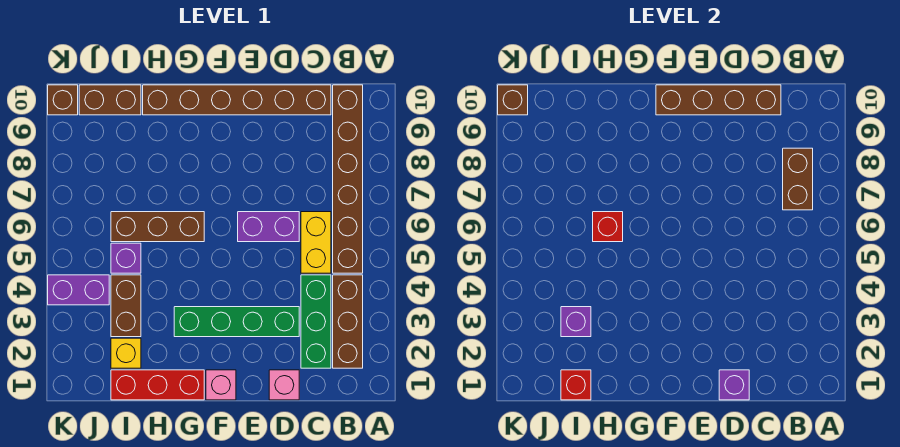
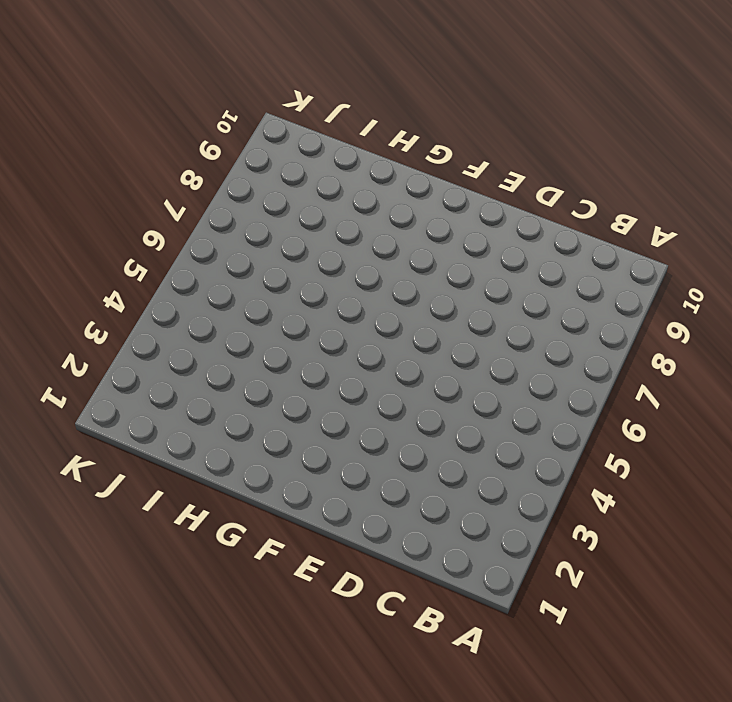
none -> brown 1x3 brick [333,275,363,368]
none -> brown 1x6 brick [333,85,363,273]
none -> green 1x3 brick [301,275,331,368]

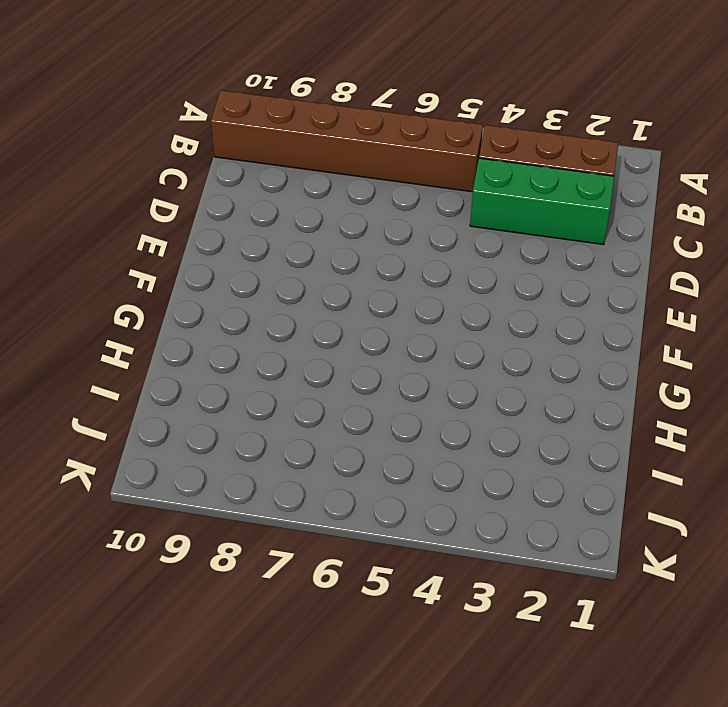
none -> yellow 1x2 brick [301,212,331,273]
none -> brown 1x6 brick [143,85,331,115]
none -> pink 1x1 brick [269,370,299,400]

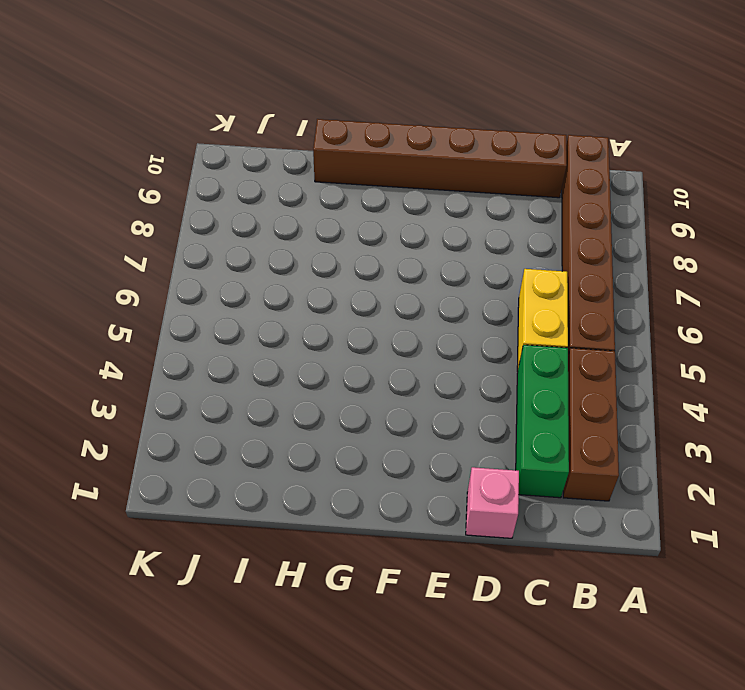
none -> green 1x4 brick [174,307,299,337]
none -> purple 1x2 brick [238,212,299,242]
none -> pink 1x1 brick [206,370,236,400]

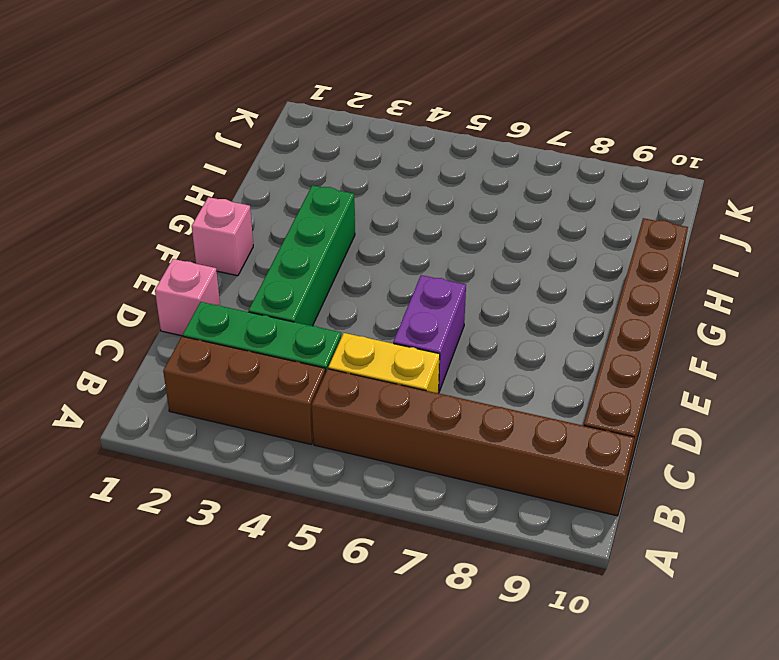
none -> red 1x3 brick [111,370,204,400]
none -> brown 1x3 brick [111,212,204,242]
none -> yellow 1x1 brick [111,338,141,368]

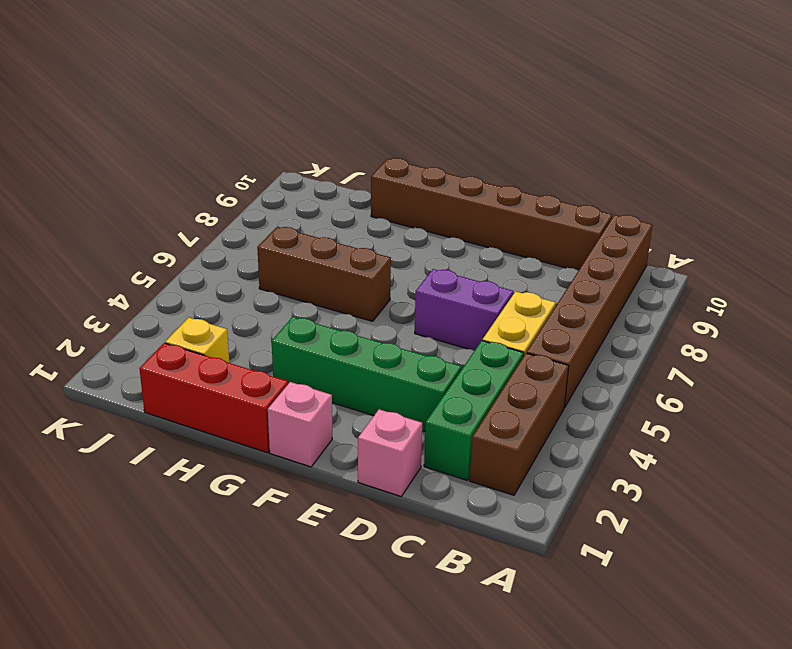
none -> brown 1x2 brick [111,275,141,337]
none -> purple 1x1 brick [111,243,141,273]
none -> brown 1x2 brick [79,85,141,115]

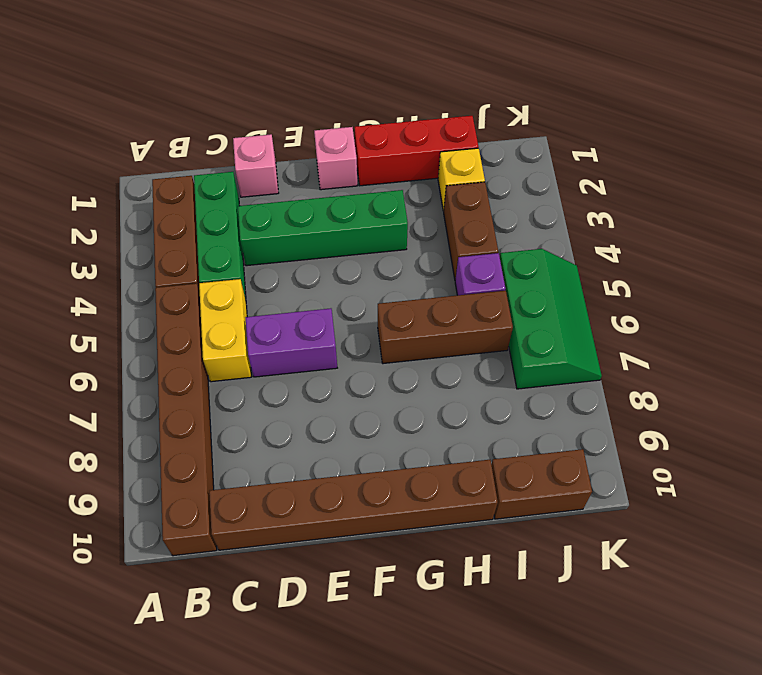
green 2x3 slope [500,249,602,389] -> none
none -> purple 1x2 brick [48,275,109,305]
none -> brown 1x1 brick [48,85,78,115]
none -> brown 1x2 brick [783,148,813,210]

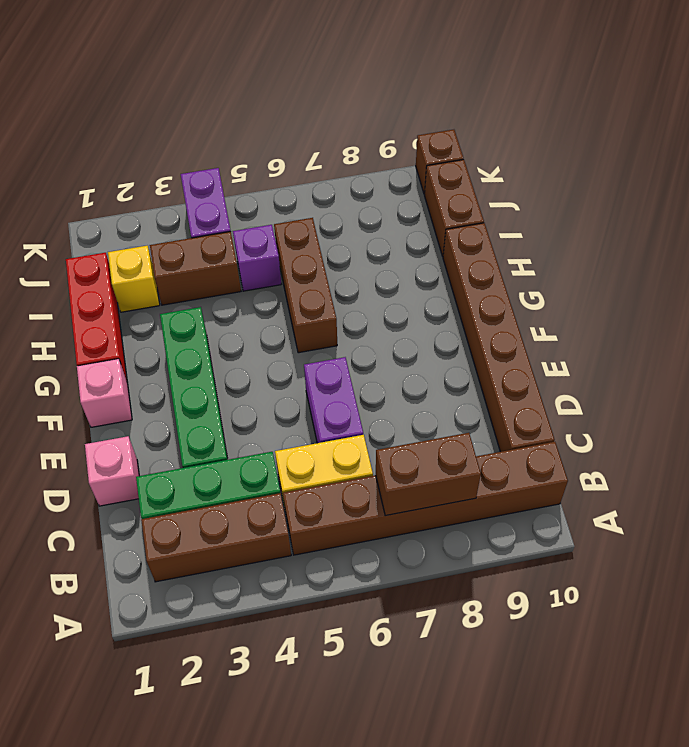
none -> brown 1x4 brick [656,85,781,115]
none -> purple 1x1 brick [719,370,749,400]
none -> red 1x1 brick [593,212,623,242]

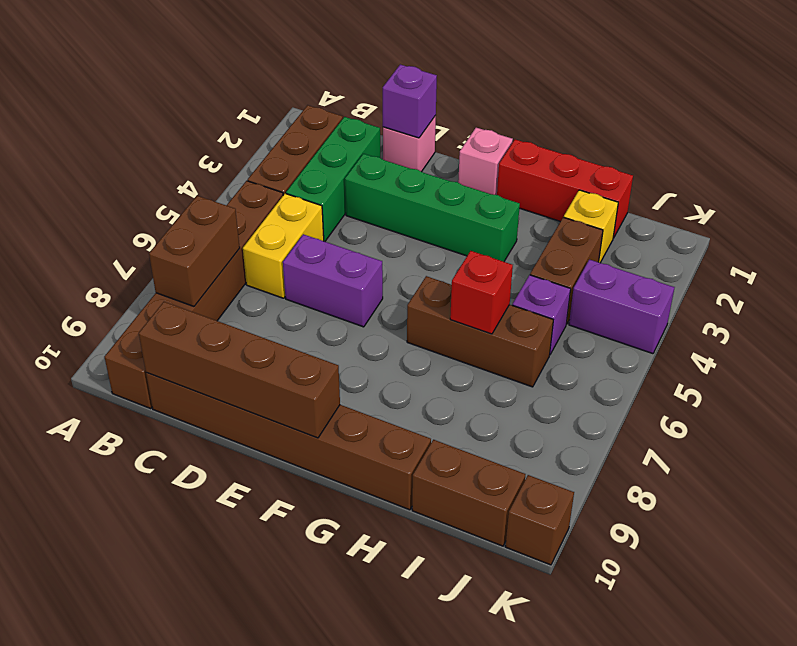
none -> red 1x1 brick [561,370,591,400]
none -> purple 1x1 brick [561,307,591,337]
none -> brown 1x1 brick [498,85,528,115]

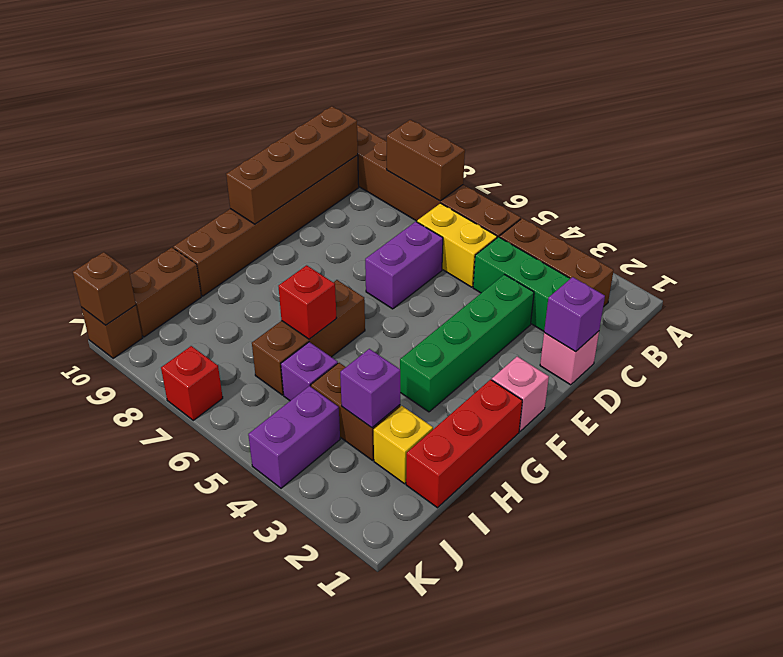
red 1x1 brick [161,346,223,420] -> red 1x1 brick moved to [561,370,591,400]

